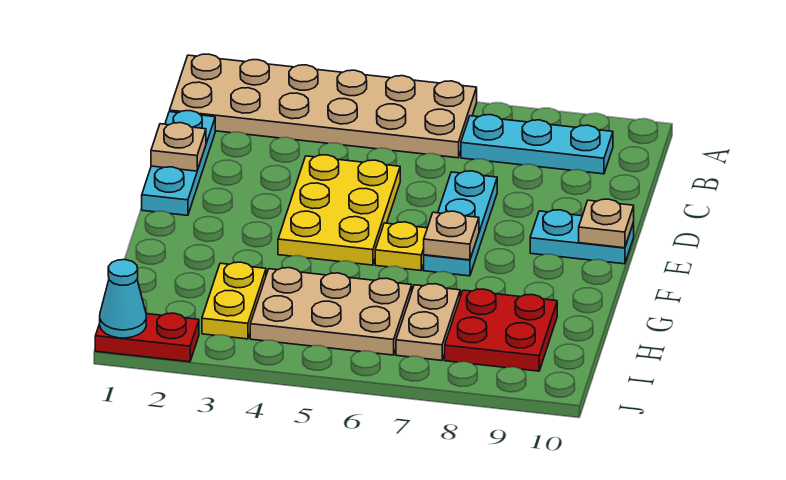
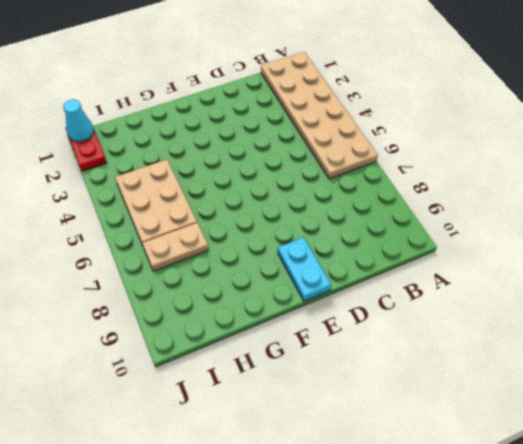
none -> cyan 1x3 plate [461,115,613,174]
none -> cyan 1x3 plate [142,111,215,215]
none -> yellow 2x3 plate [278,155,400,265]

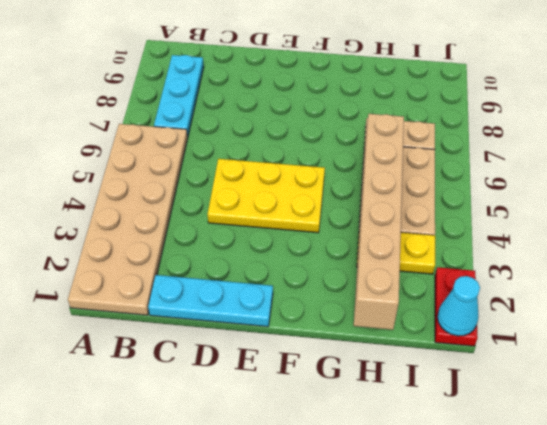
tan 1x6 brick [354,114,404,330] -> none
none -> cyan 1x3 plate [424,171,497,276]
none -> cyan 1x2 plate [530,210,634,264]
none -> yellow 1x1 plate [375,222,427,271]

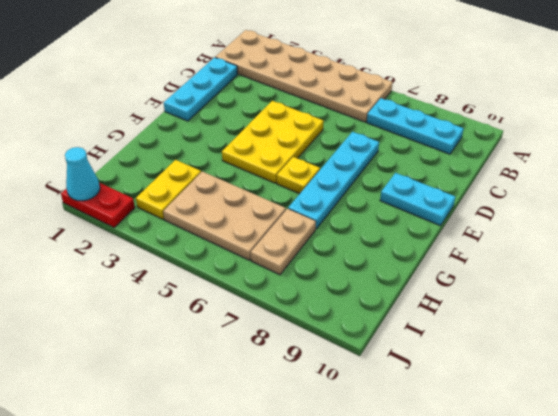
cyan 1x4 plate [288,132,379,229] -> cyan 1x3 plate [424,171,497,276]
none -> red 2x2 plate [445,289,557,371]
none -> tan 1x1 plate [151,123,206,171]
none -> tan 1x1 plate [579,199,634,248]

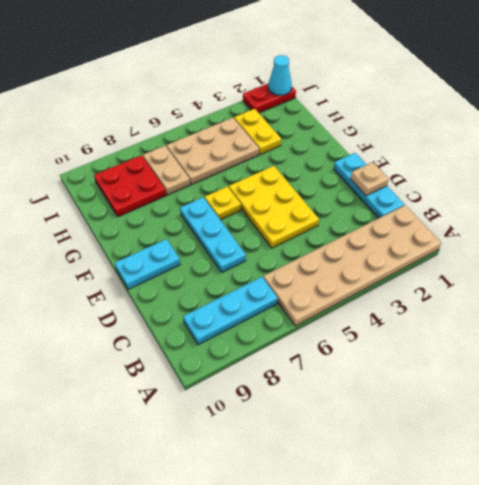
none -> tan 1x1 plate [579,199,634,248]
none -> tan 1x1 plate [424,211,479,260]

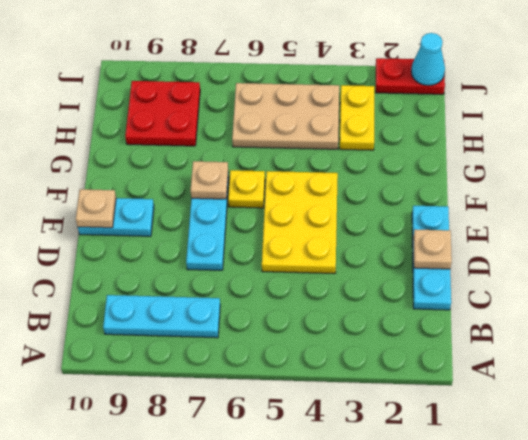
none -> tan 2x6 plate [170,54,477,158]
none -> tan 1x2 plate [396,284,460,360]

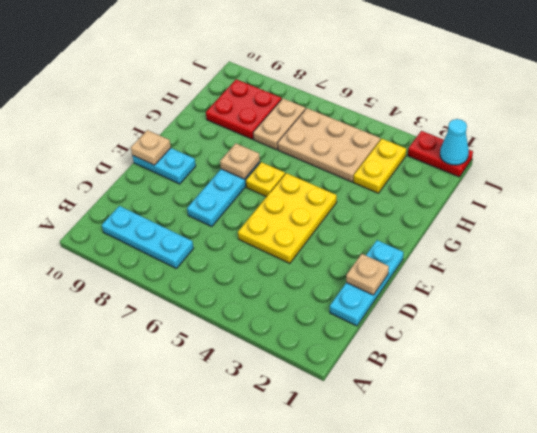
none -> tan 2x6 plate [170,54,477,158]

